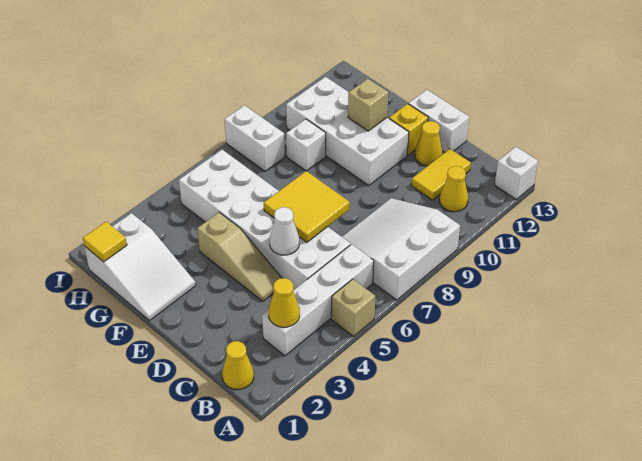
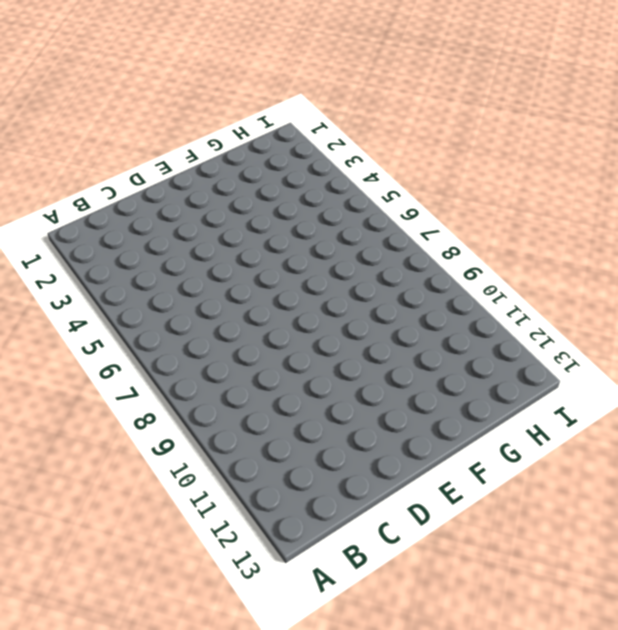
none -> tan 1x1 brick [331,279,375,336]
none -> white 3x3 slope [342,198,460,300]
none -> white 1x1 brick [495,147,538,199]

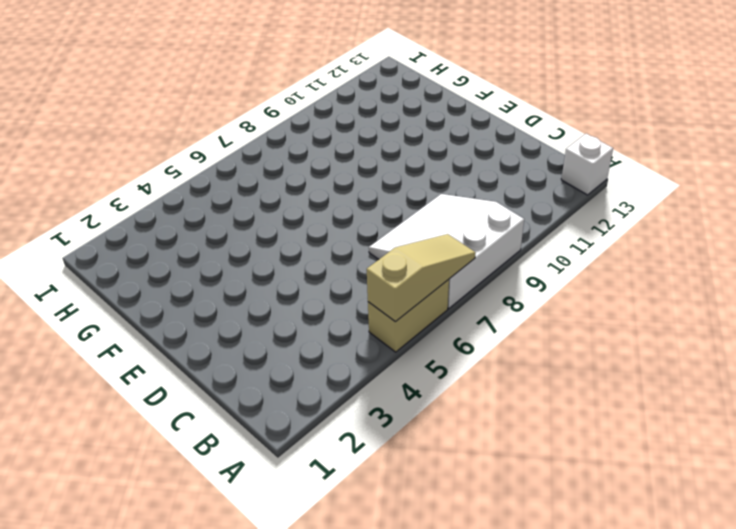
tan 1x2 brick [368,279,449,352] -> tan 1x1 brick [331,279,375,336]
tan 1x3 slope [367,234,476,322] -> tan 1x3 slope turned to [197,212,282,301]
none -> yellow 1x1 cone [222,341,254,389]
none -> white 1x4 brick [262,244,374,356]
none -> yellow 1x1 cone [440,166,468,212]

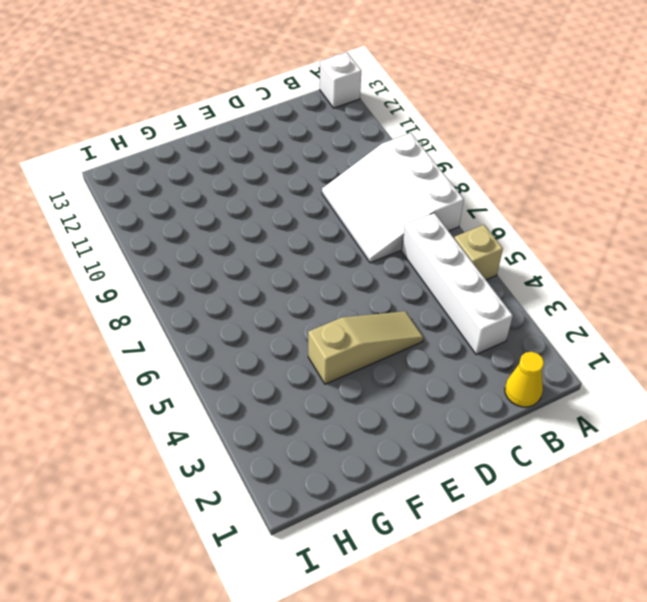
none -> yellow 1x1 cone [440,166,468,212]
none -> white 2x6 brick [179,150,351,290]
none -> yellow 1x2 tile [412,149,471,200]

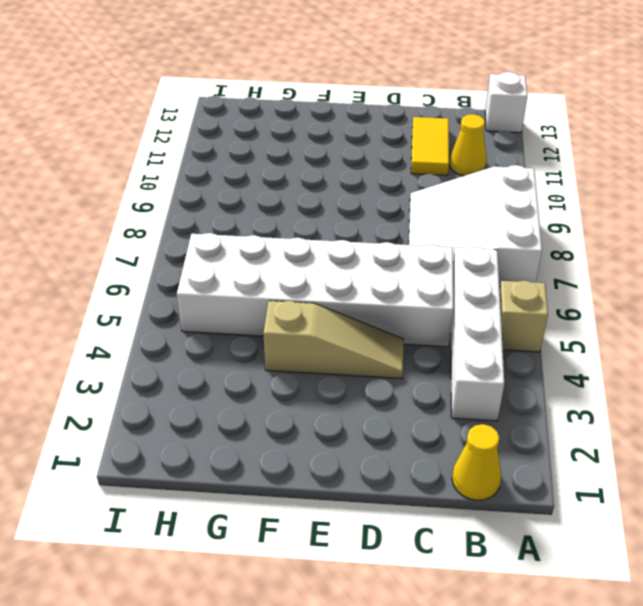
none -> yellow 1x1 cone [415,121,443,166]
none -> white 1x2 brick [409,90,469,152]
none -> white 2x4 brick [286,77,409,186]

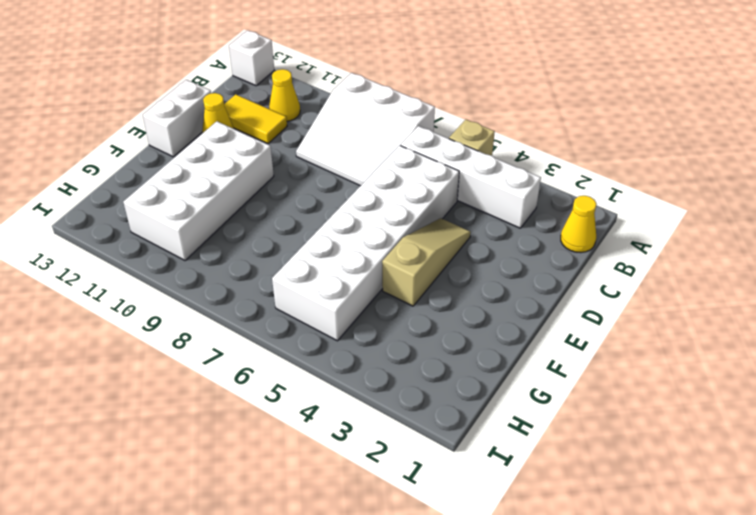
none -> yellow 1x1 brick [389,104,428,155]
none -> white 2x3 slope [84,213,196,321]
none -> white 1x1 brick [286,119,326,171]

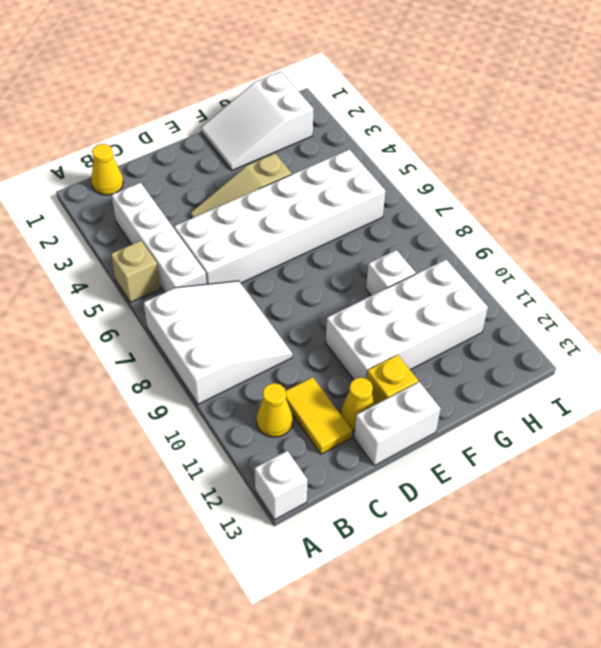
none -> white 1x2 brick [224,105,285,171]
none -> yellow 1x1 cone [269,278,300,327]
none -> white 1x1 cone [270,207,299,255]

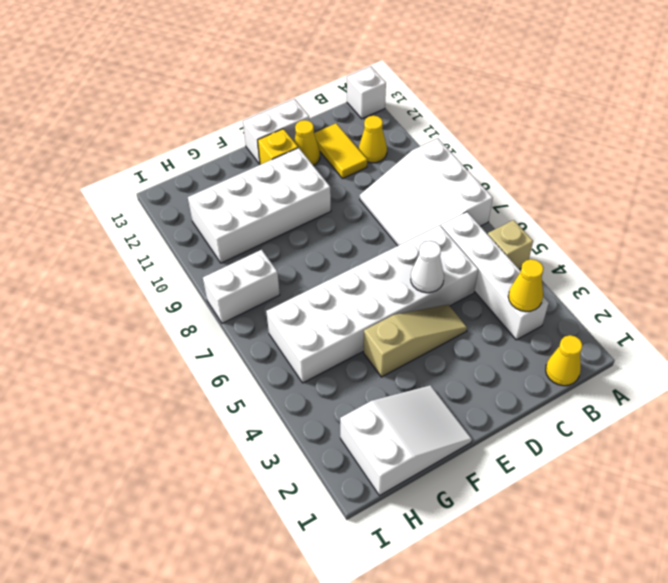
none -> white 1x1 brick [286,119,326,171]
none -> yellow 2x2 tile [264,171,350,242]
none -> tan 1x1 brick [348,79,388,131]

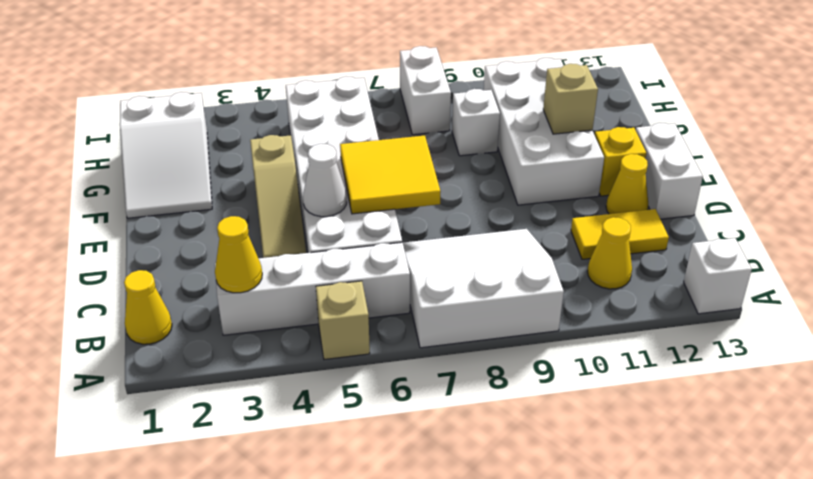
none -> yellow 1x1 tile [83,222,127,262]

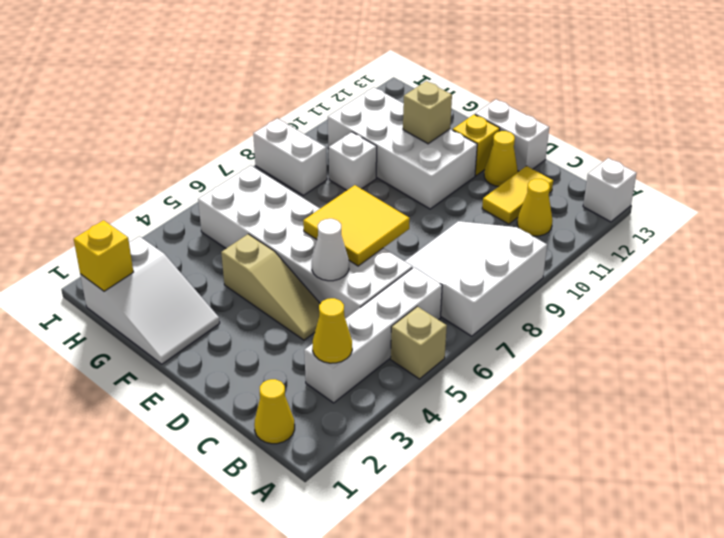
yellow 1x1 brick [74,220,133,291] -> yellow 1x1 tile [83,222,127,262]

